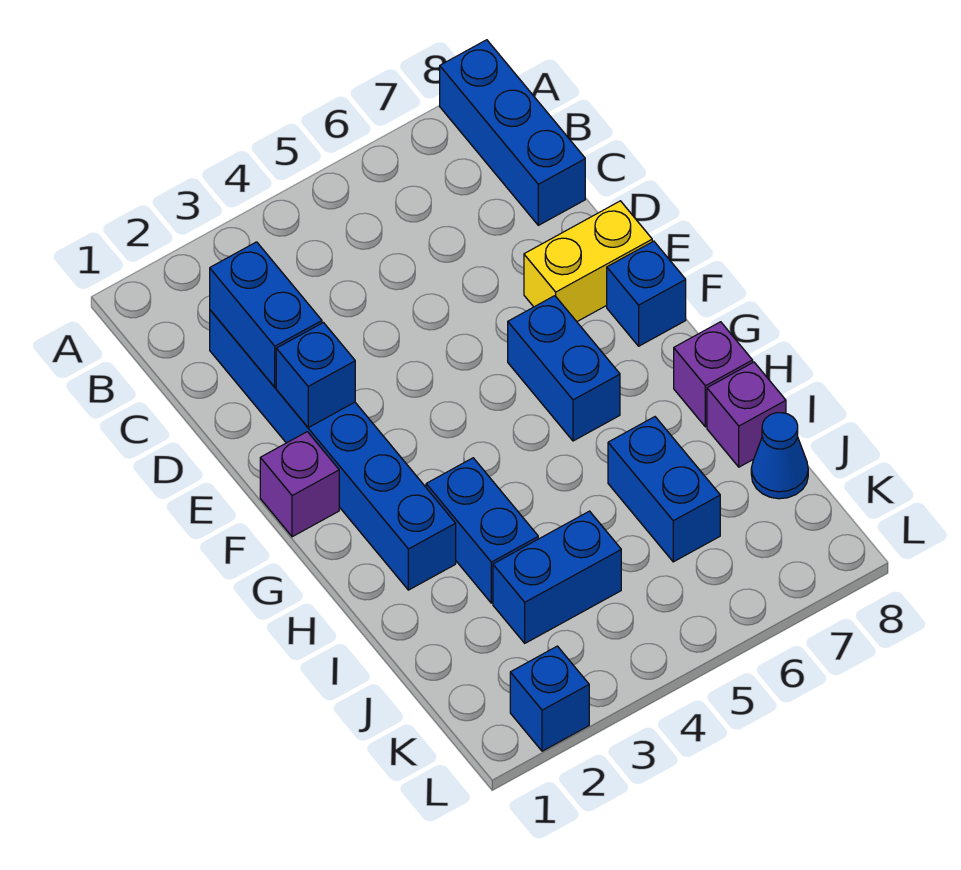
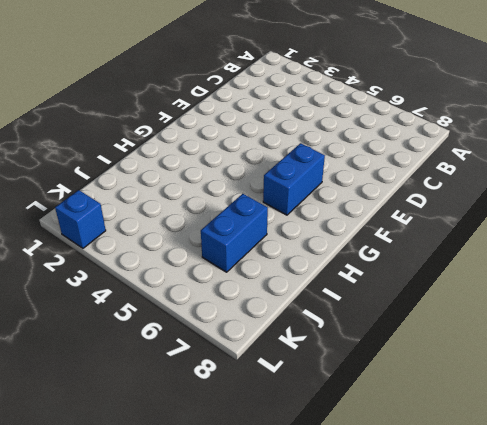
none -> blue 1x3 brick [440,40,585,225]
none -> blue 1x6 brick [210,310,456,590]
none -> yellow 1x2 brick [524,201,652,322]

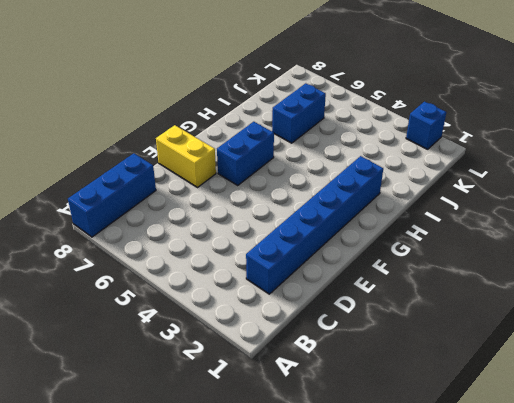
none -> purple 1x1 brick [260,432,339,537]
none -> blue 1x1 brick [607,241,686,346]
none -> blue 1x2 brick [426,458,538,603]

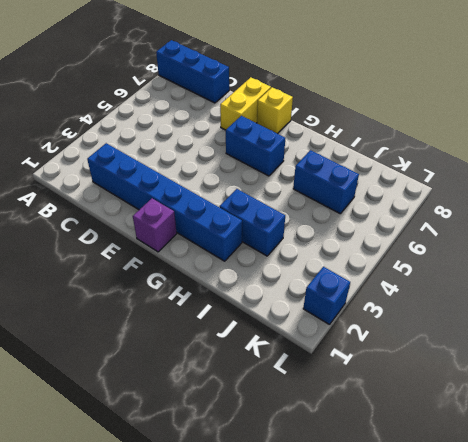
yellow 1x1 brick [257,87,293,134] -> blue 1x1 brick [607,241,686,346]
none -> purple 1x1 brick [674,322,753,427]
none -> purple 1x1 brick [707,362,786,467]
none -> blue 1x2 brick [493,511,621,643]

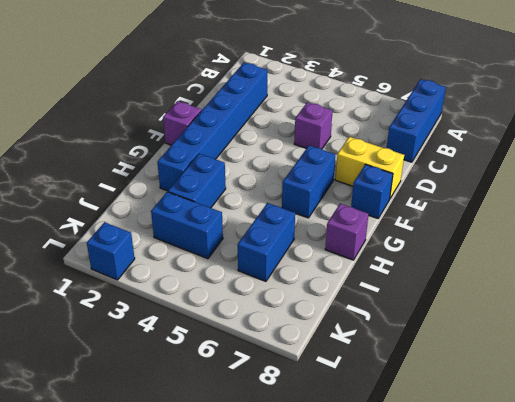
purple 1x1 brick [294,102,333,149] -> purple 1x1 brick moved to [707,362,786,467]
none -> blue 1x1 cone [751,413,808,499]
none -> blue 1x2 brick [210,242,322,387]
none -> blue 1x1 brick [276,323,355,427]

